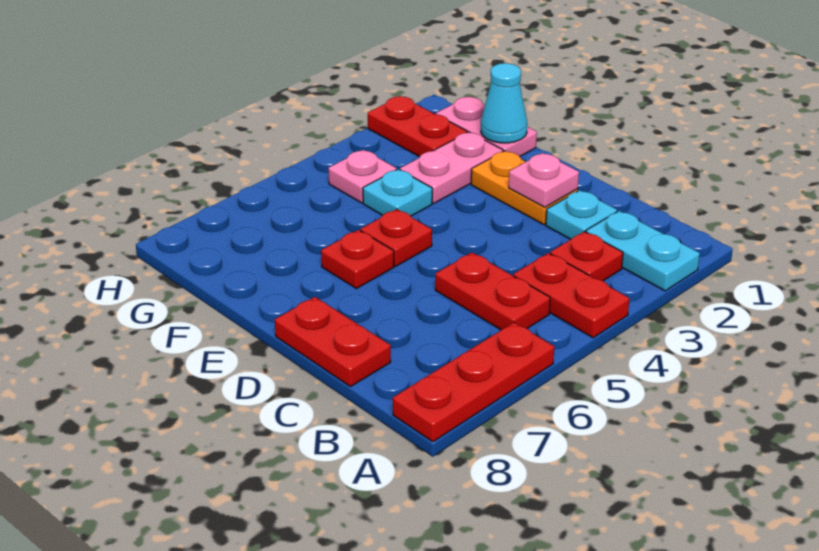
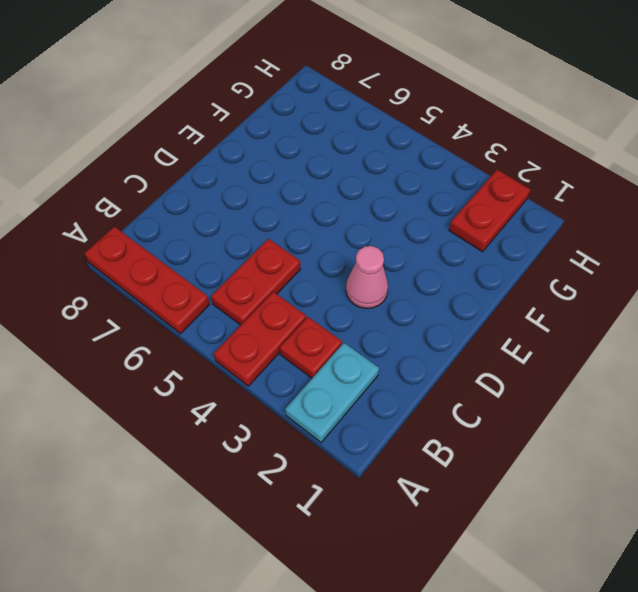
pink 1x1 cone [346,246,388,309] -> none
none -> cyan 1x1 plate [546,190,617,239]
none -> red 1x2 plate [275,297,391,387]
none -> orange 1x2 plate [471,151,578,225]

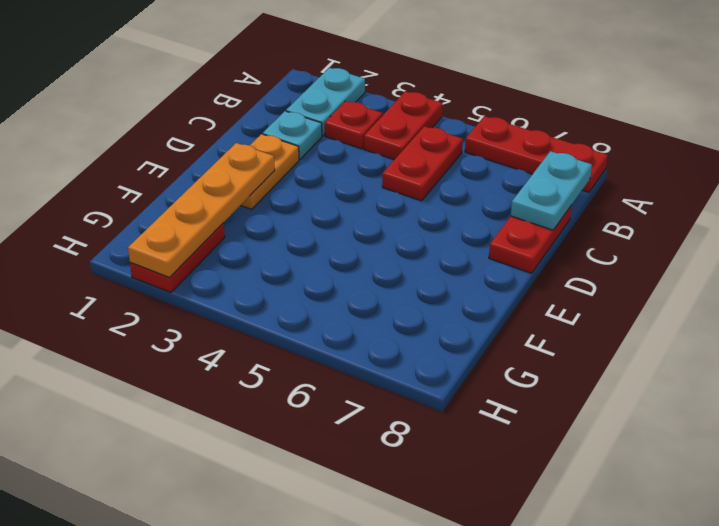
cyan 1x2 plate [511,151,592,230] -> none
orange 1x4 plate [128,143,275,278] -> none
none -> red 1x1 plate [361,209,432,266]
none -> red 1x1 plate [321,230,394,289]
none -> pink 1x2 plate [436,97,537,156]

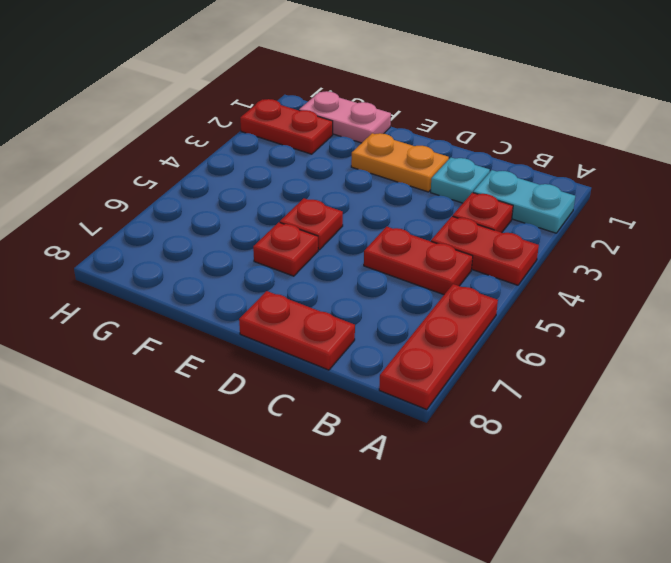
none -> pink 1x2 plate [400,132,503,203]
none -> cyan 1x1 plate [363,169,432,216]
none -> pink 1x1 plate [328,150,397,203]

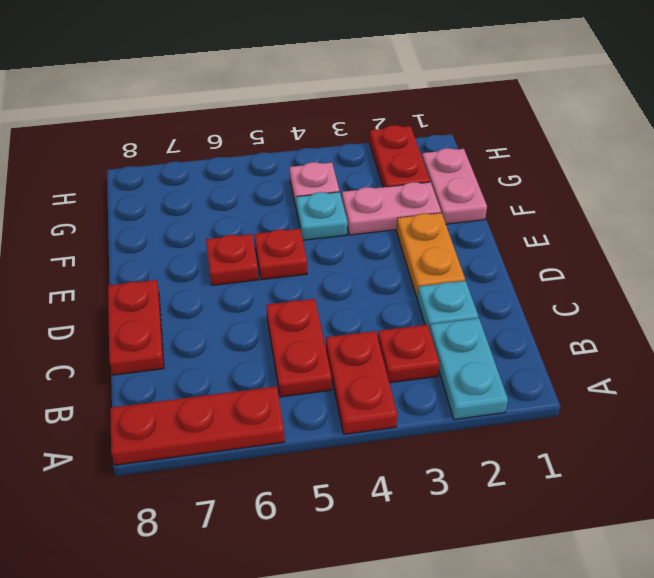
none -> pink 1x1 plate [509,153,579,207]
none -> cyan 1x1 cone [481,63,527,143]

